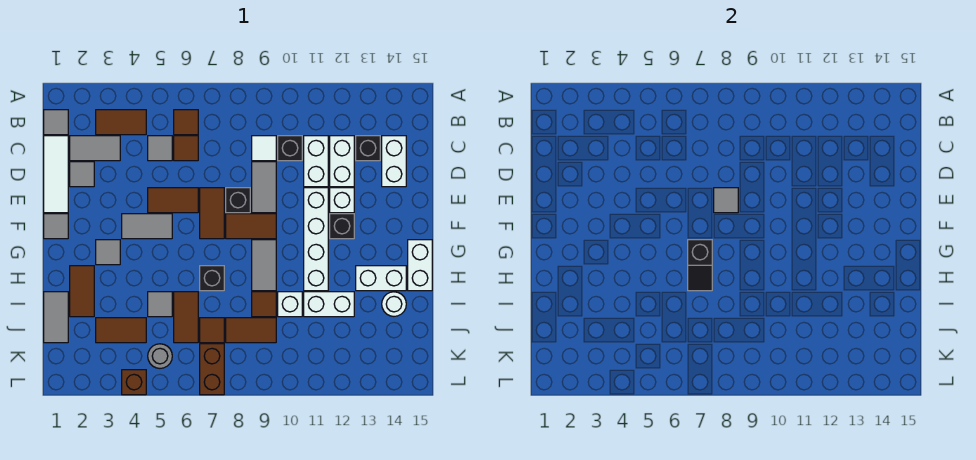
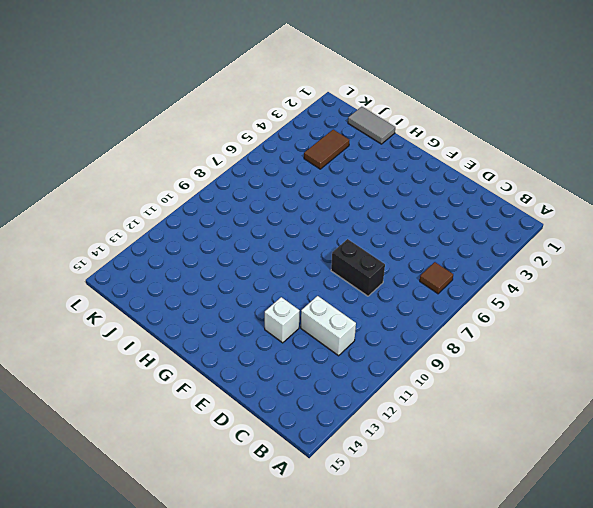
black 1x2 brick [331,239,385,296] -> black 1x1 brick [226,188,250,213]
none -> grey 1x1 tile [44,110,68,135]
none -> brown 1x2 tile [96,110,146,135]
none -> white 1x3 tile [44,136,68,213]
none -> grey 1x2 tile [70,136,120,161]

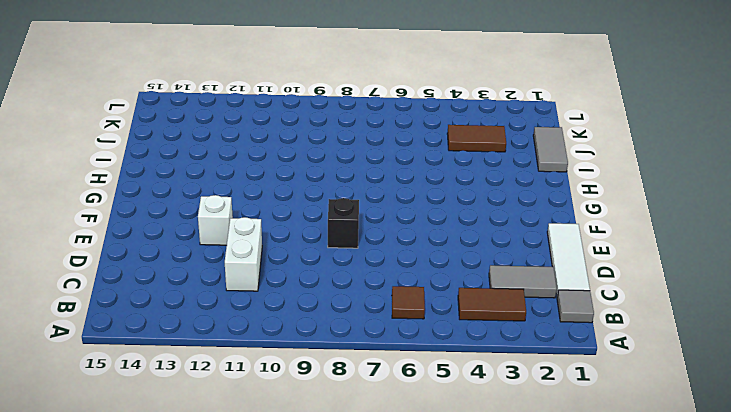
none -> grey 1x1 tile [148,136,172,161]
none -> brown 1x1 tile [174,136,198,161]
none -> white 1x1 tile [252,136,276,161]
none -> black 1x1 brick [278,136,302,161]

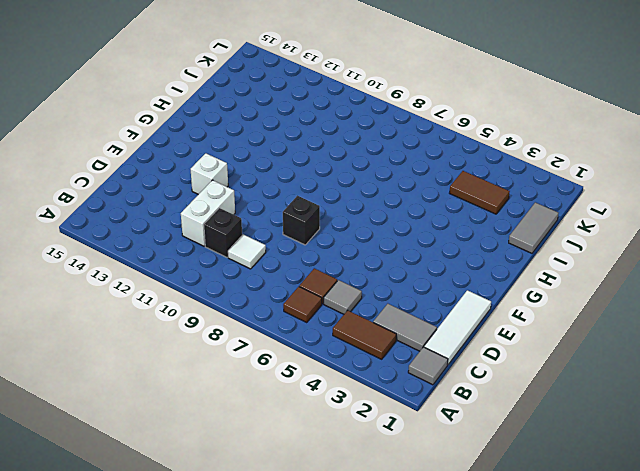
none -> white 1x2 brick [330,136,354,187]
none -> black 1x1 brick [356,136,380,161]
none -> white 1x2 brick [382,136,406,187]
none -> grey 1x1 tile [70,162,94,187]

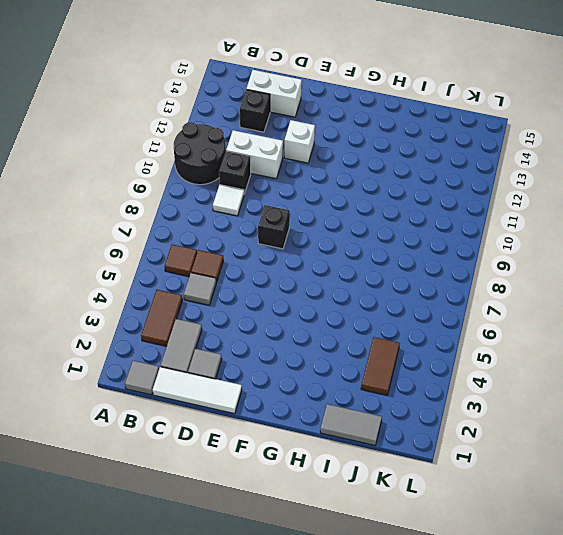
black 2x2 round brick [174,122,226,185] -> none
none -> white 1x2 brick [330,136,354,187]
none -> grey 1x2 tile [252,162,276,213]
none -> brown 1x2 tile [148,188,198,213]
none -> brown 1x2 tile [200,188,224,239]

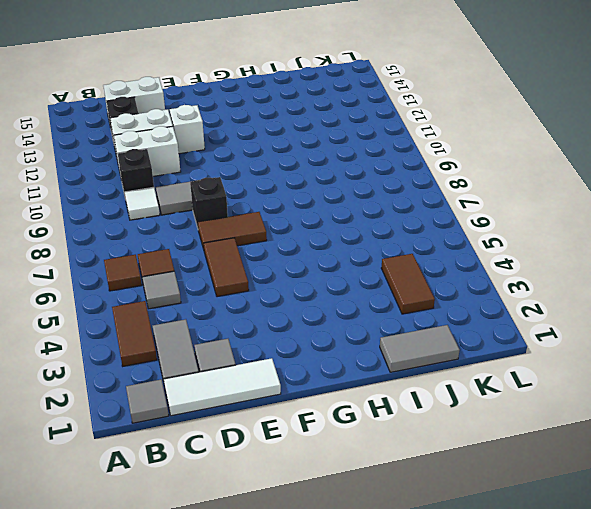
none -> white 1x4 brick [304,188,328,291]
none -> grey 1x1 tile [44,214,68,239]
none -> grey 1x2 tile [122,214,172,239]
none -> brown 1x2 tile [226,214,276,239]

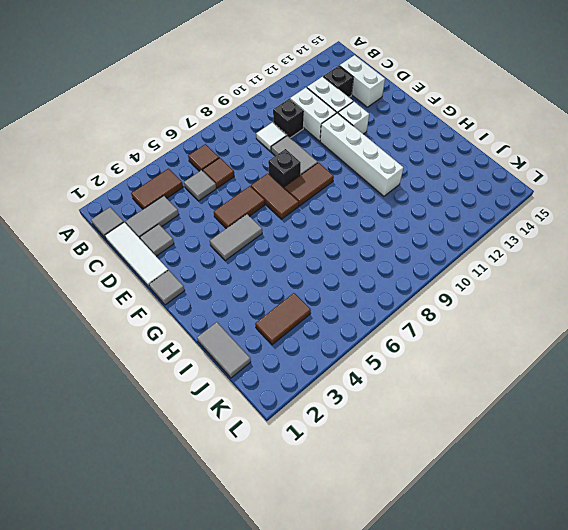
none -> black 1x1 brick [330,214,354,239]
none -> grey 1x1 tile [96,240,120,265]
none -> grey 1x2 tile [252,240,276,291]
none -> white 1x2 brick [408,240,432,291]

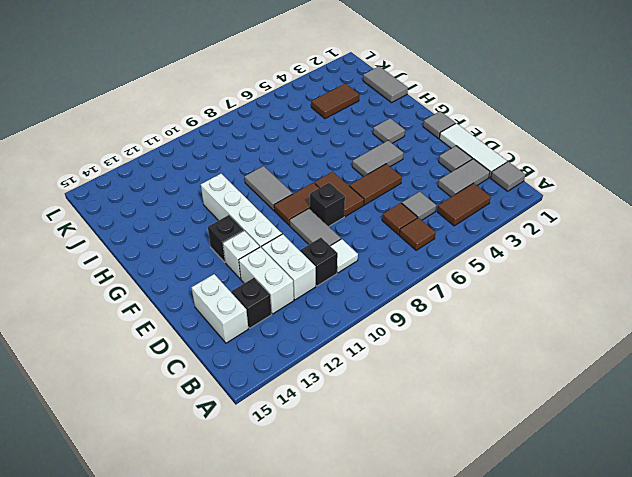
none -> white 1x2 brick [408,240,432,291]
none -> brown 1x2 tile [70,266,94,317]
none -> black 1x1 brick [200,266,224,291]
none -> white 1x2 brick [356,266,406,291]

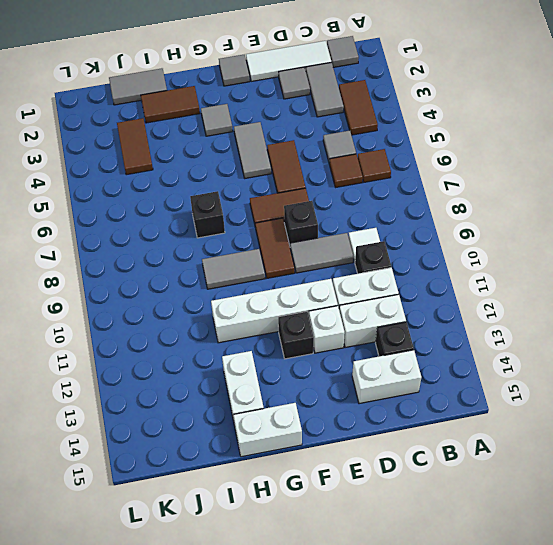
none -> grey 1x1 tile [148,292,172,317]
none -> brown 1x2 tile [174,292,198,343]
none -> brown 1x1 tile [252,292,276,317]
none -> white 1x1 brick [278,292,302,317]

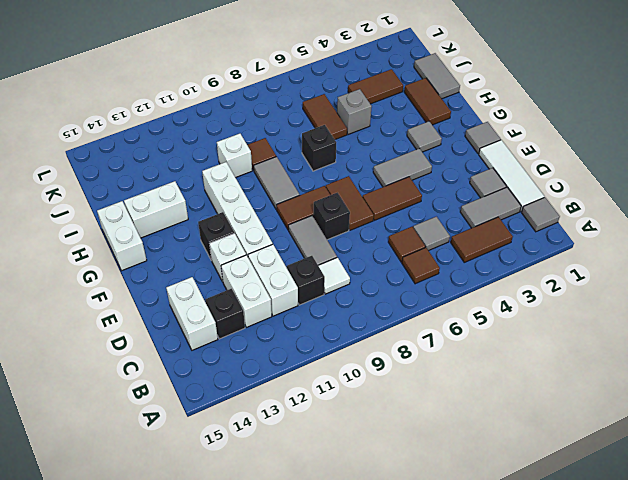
grey 1x1 brick [337,89,372,135] -> grey 1x1 tile [148,292,172,317]
none -> white 1x2 brick [304,292,354,317]
none -> white 1x1 round brick [382,292,406,316]
none -> brown 1x1 tile [200,318,224,343]
none -> brown 1x2 tile [226,318,276,343]

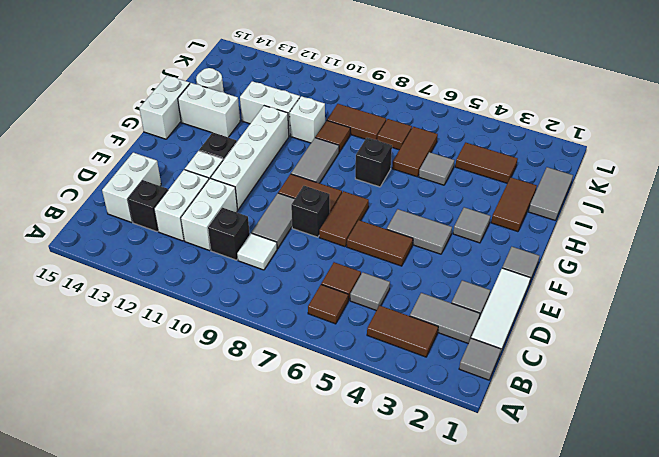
none -> grey 1x1 round brick [148,344,172,368]
none -> brown 1x2 brick [200,344,224,395]
none -> brown 1x1 brick [122,370,146,395]
none -> grey 1x1 tile [714,188,738,213]

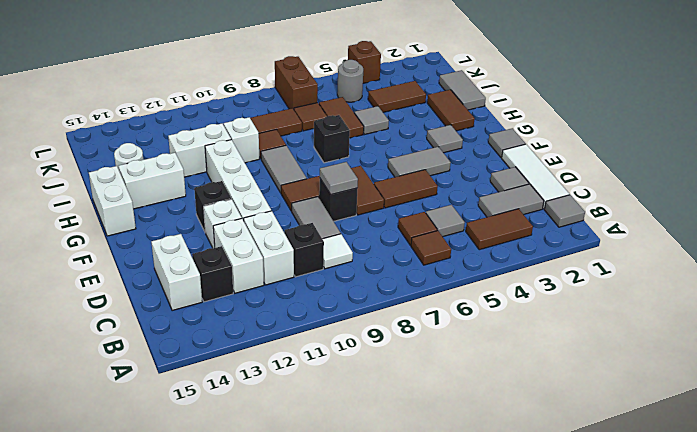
none -> black 1x2 slope [688,240,712,291]

